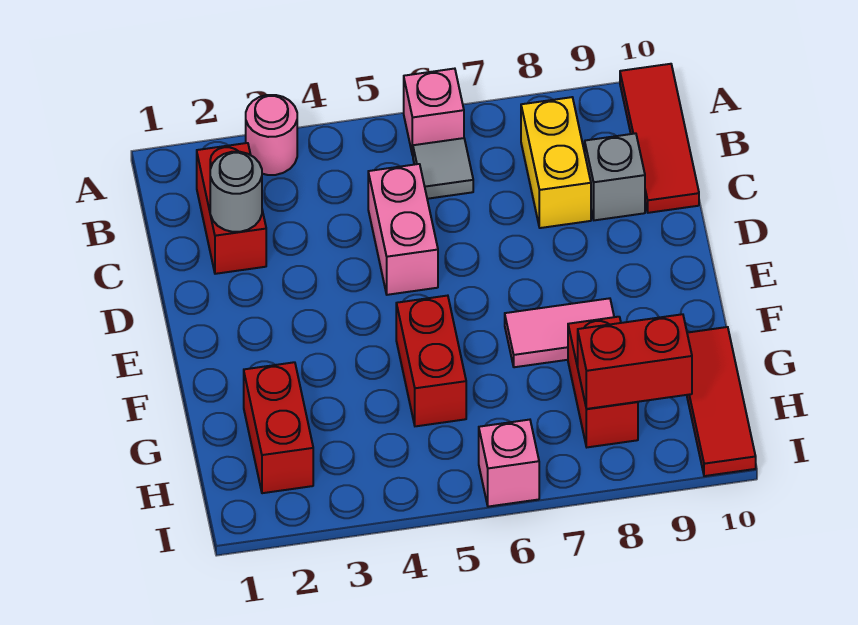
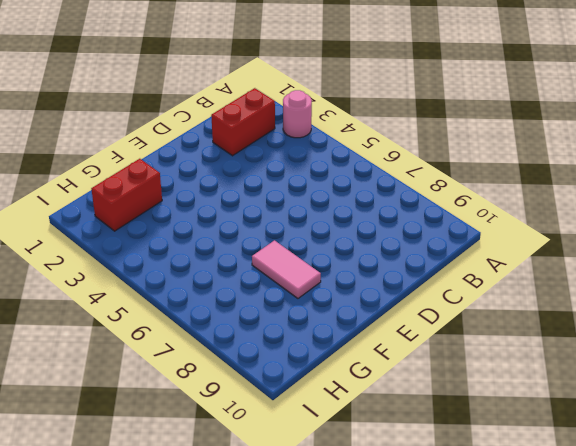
none -> pink 1x1 brick [404,69,464,155]
none -> red 1x3 tile [620,64,699,213]
none -> grey 1x1 tile [413,138,473,199]

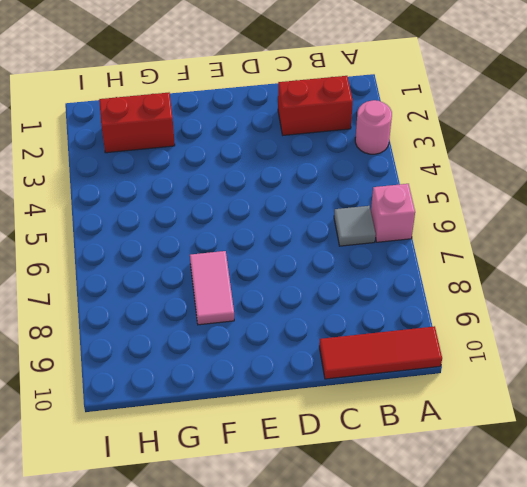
none -> yellow 1x2 brick [521,97,591,228]
none -> pink 1x2 brick [368,164,438,295]
none -> grey 1x1 brick [585,133,645,220]

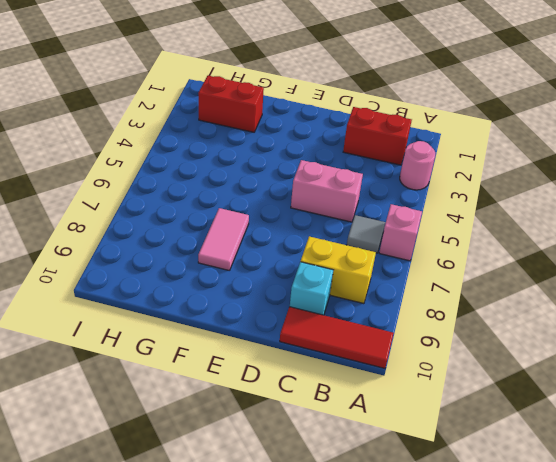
cyan 1x1 brick [290,262,333,315] -> grey 1x1 brick [585,133,645,220]
none -> red 1x2 brick [396,296,466,426]
none -> red 1x2 brick [568,317,638,447]
none -> red 1x3 tile [687,327,756,476]

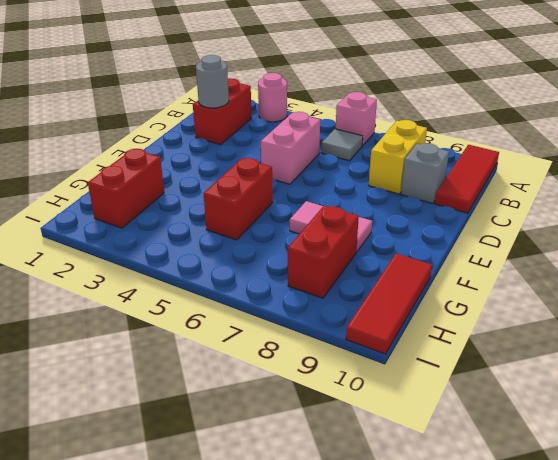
none -> pink 1x1 brick [479,420,539,507]
none -> red 1x2 brick [578,314,692,409]

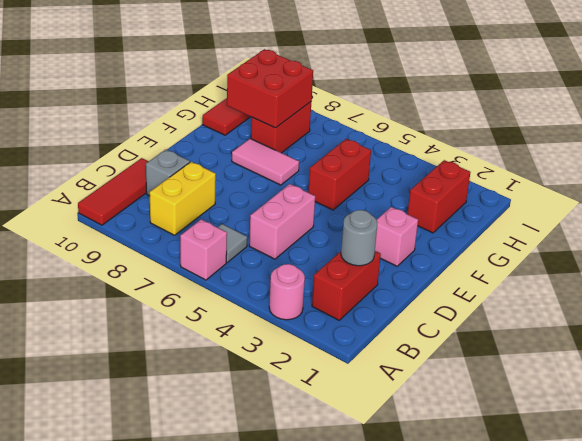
pink 1x1 brick [375,207,418,266] -> pink 1x1 brick moved to [479,420,539,507]
red 2x2 brick [227,49,313,128] -> red 1x2 brick [578,314,692,409]

